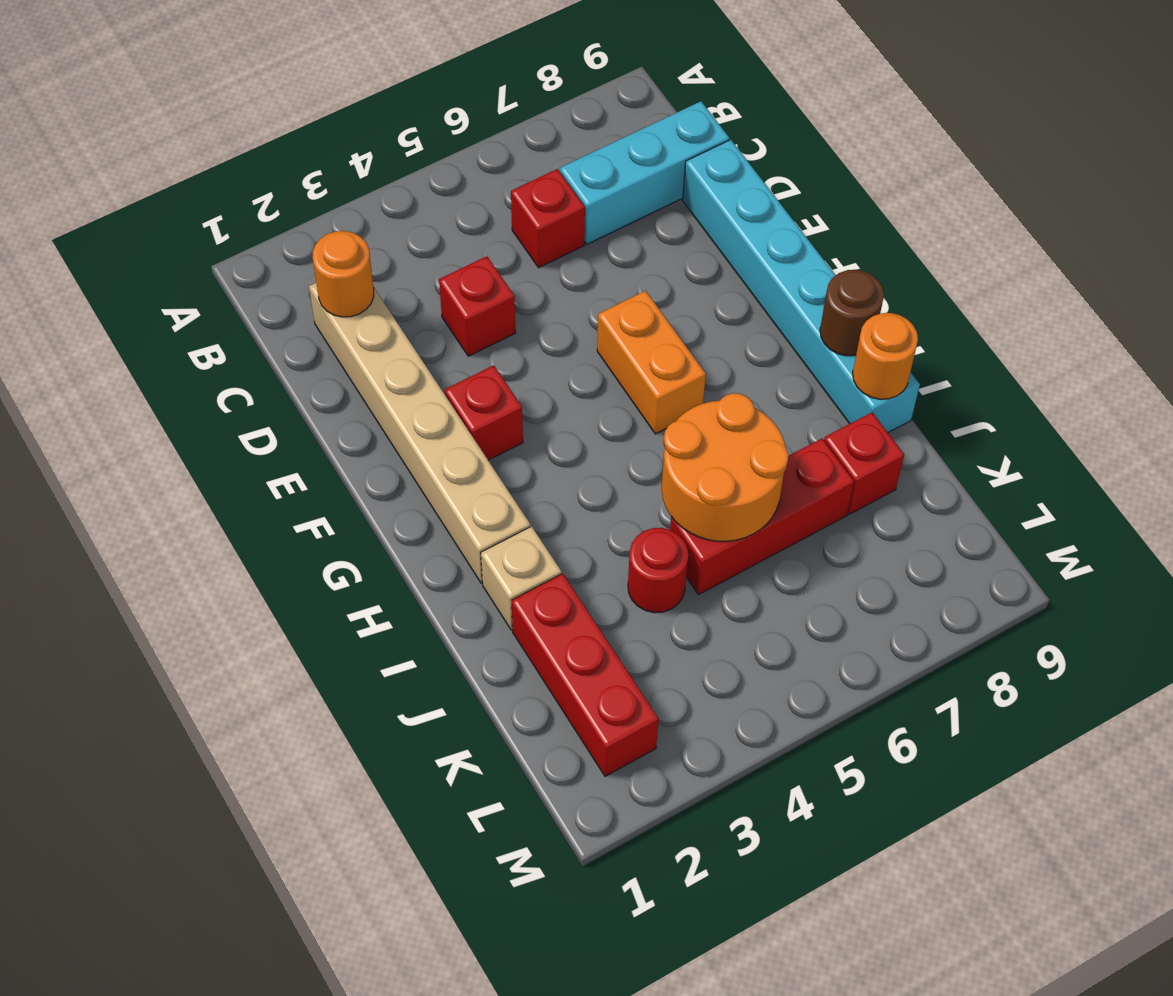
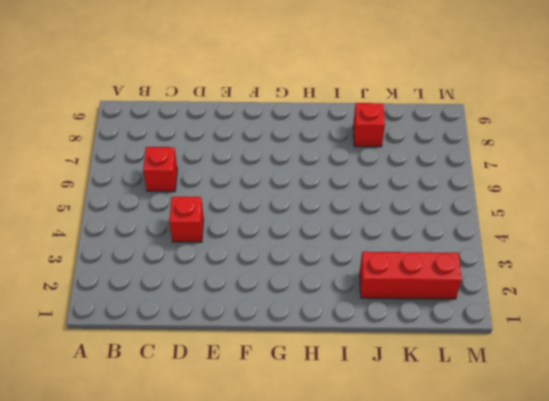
none -> tan 1x6 brick [309,283,530,583]
none -> cyan 1x3 brick [560,101,729,244]
none -> cyan 1x6 brick [683,140,920,433]

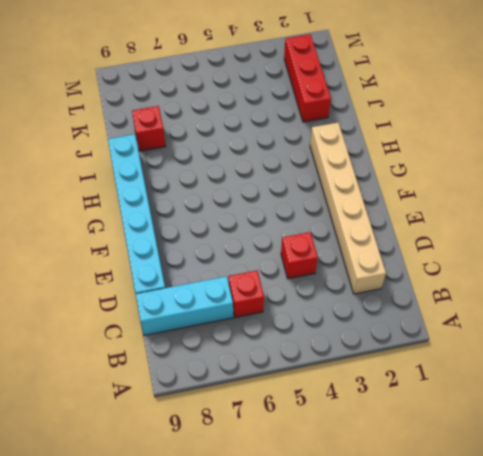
none -> red 1x1 brick [445,365,523,460]
none -> orange 1x2 brick [597,291,706,434]
none -> tan 1x1 brick [481,526,561,630]

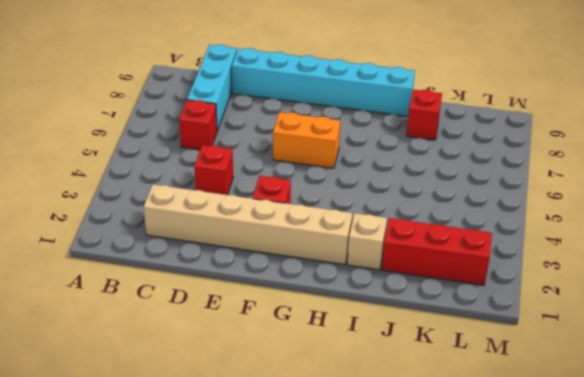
none -> red 1x1 round brick [628,528,688,613]
none -> red 1x3 brick [670,438,854,595]
none -> orange 1x1 round brick [313,231,374,317]

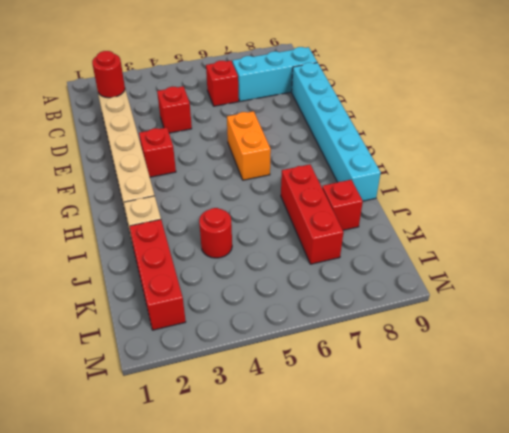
red 1x1 round brick [92,51,125,98] -> orange 1x1 round brick [313,231,374,317]
red 1x3 brick [281,164,343,264] -> red 1x3 brick turned to [670,438,854,595]
none -> brown 1x1 round brick [820,270,884,356]
none -> orange 2x2 round brick [662,393,788,541]
none -> orange 1x1 round brick [853,313,918,399]

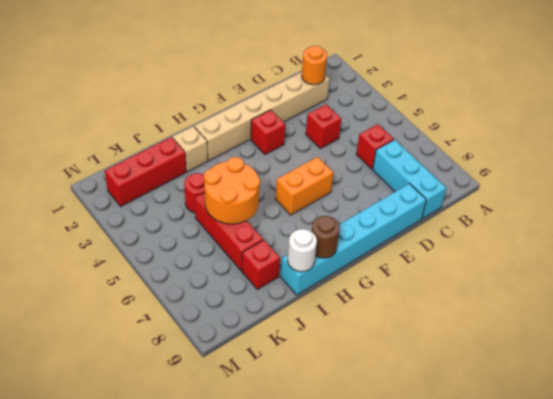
white 1x1 round brick [288,229,317,272] -> orange 1x1 round brick [853,313,918,399]

